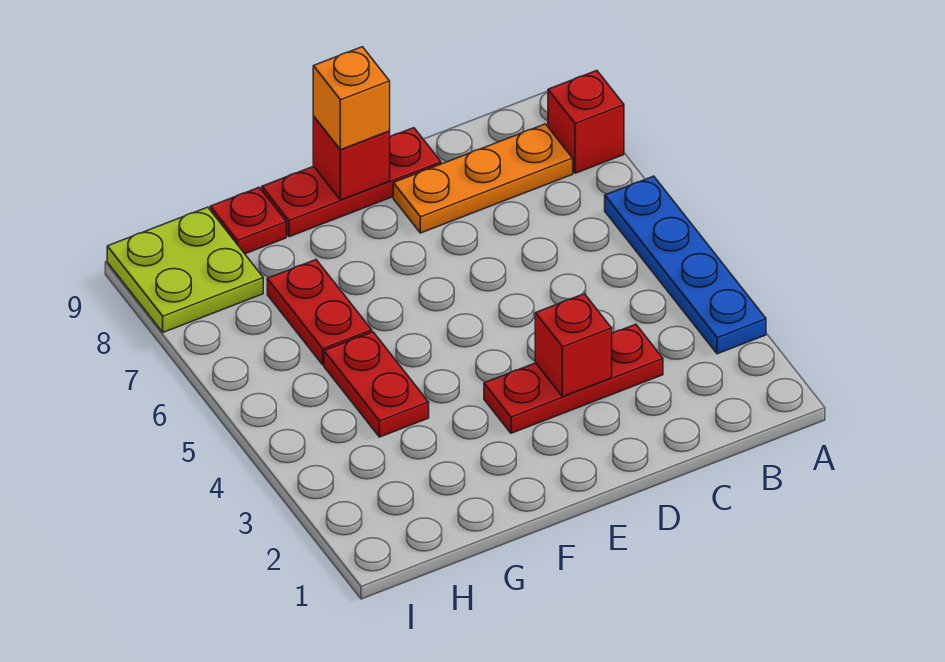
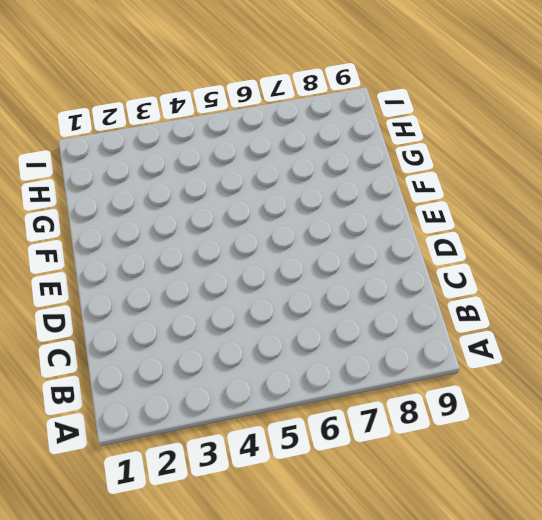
none -> blue 1x4 plate [605,176,766,354]
none -> red 1x1 brick [548,71,624,173]
none -> orange 1x3 plate [393,124,573,233]

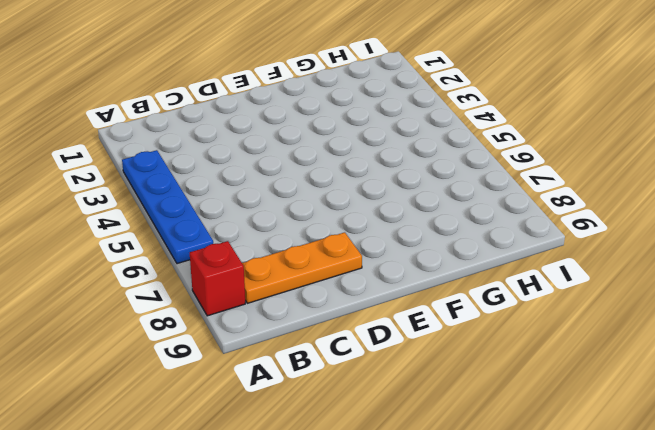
none -> red 1x3 plate [484,324,663,433]
none -> red 1x3 plate [262,128,441,237]
none -> red 1x2 plate [324,332,429,437]

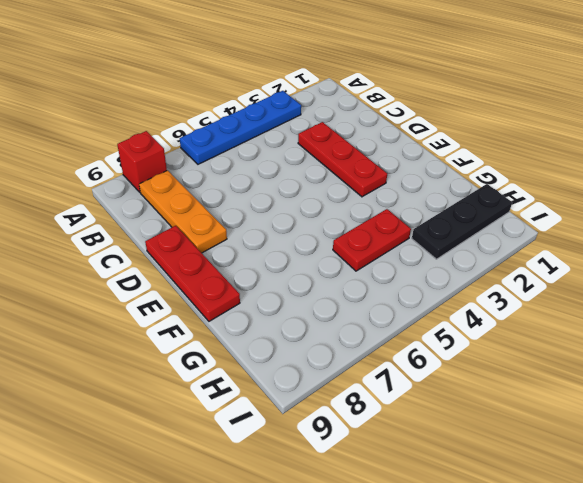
black 1x3 plate [412,184,512,259] -> none
none -> red 1x2 plate [267,260,372,365]
none -> red 1x1 plate [210,187,286,254]
none -> lime 2x2 plate [107,207,263,332]

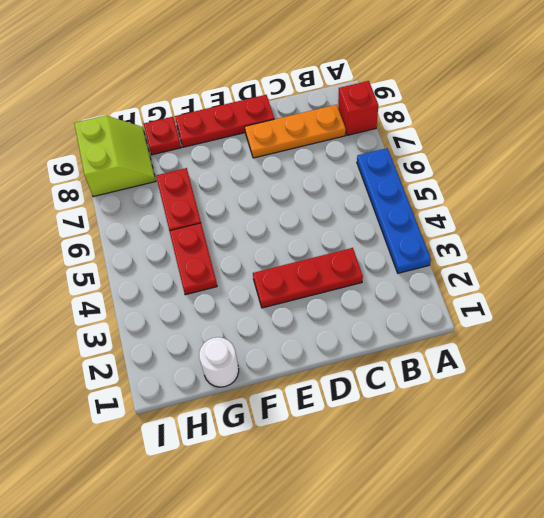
white 1x1 round brick [199,337,239,387] -> none
lime 2x2 slope [74,116,156,197] -> lime 2x2 plate [107,207,263,332]
none -> red 1x1 brick [535,294,612,397]
none -> red 1x1 brick [313,116,390,200]
none -> orange 1x1 brick [313,47,390,150]

